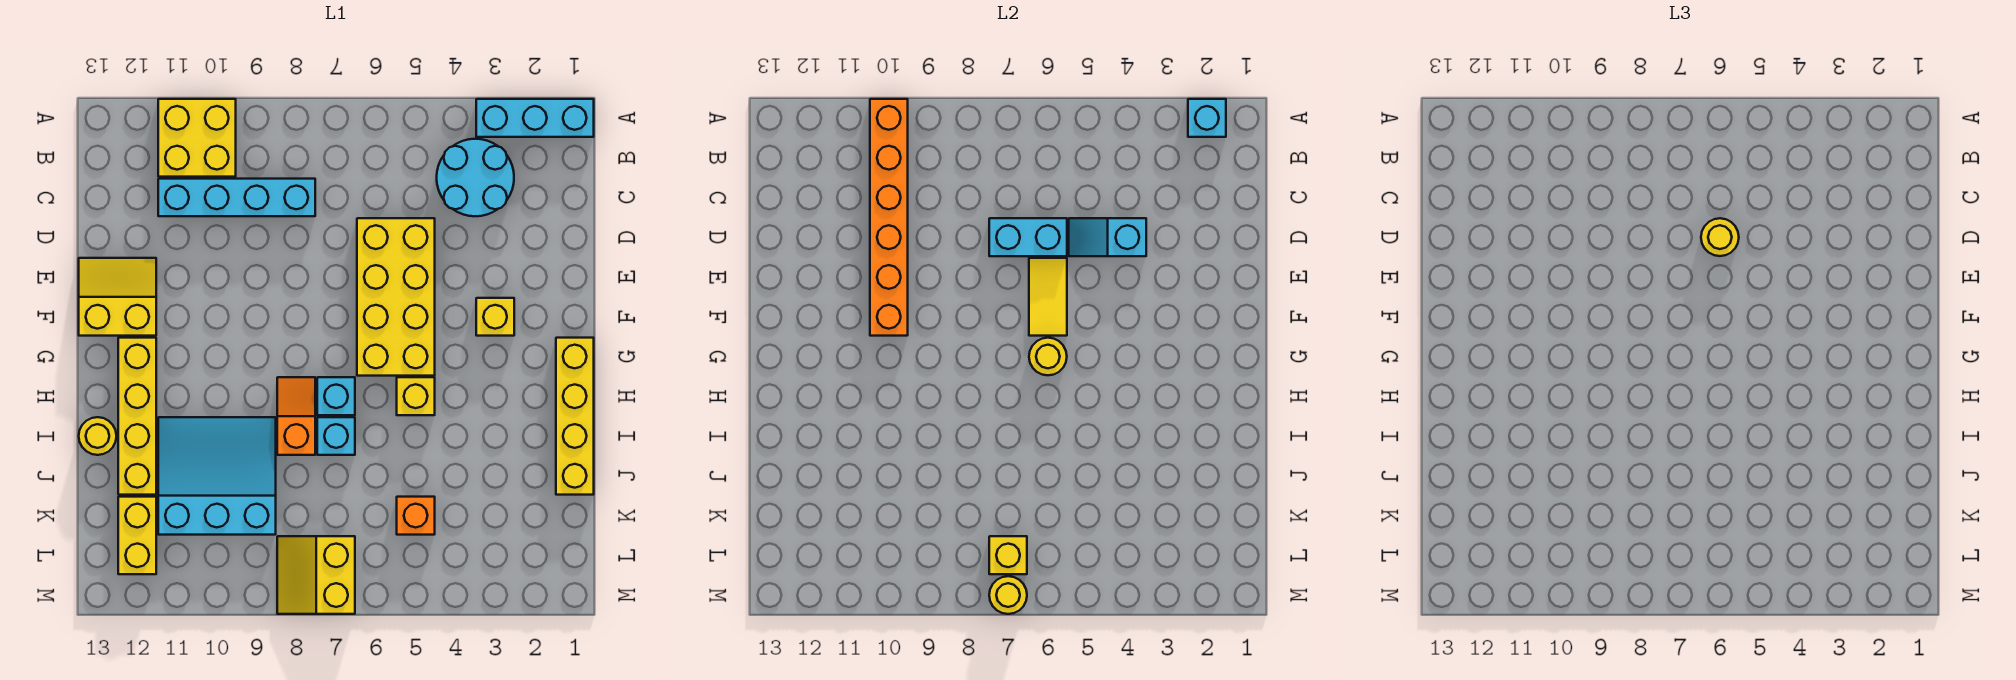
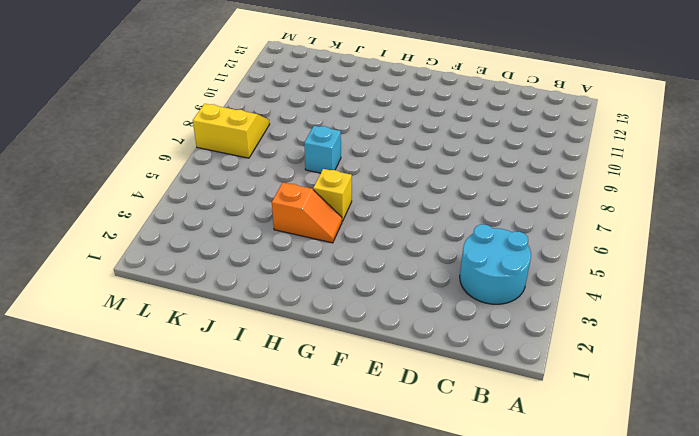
orange 1x2 slope [272,182,342,243] -> orange 1x2 slope moved to [277,377,315,455]
none -> cyan 1x3 brick [476,99,594,137]
none -> yellow 2x2 brick [158,99,236,177]
none -> cyan 1x4 brick [158,179,315,216]

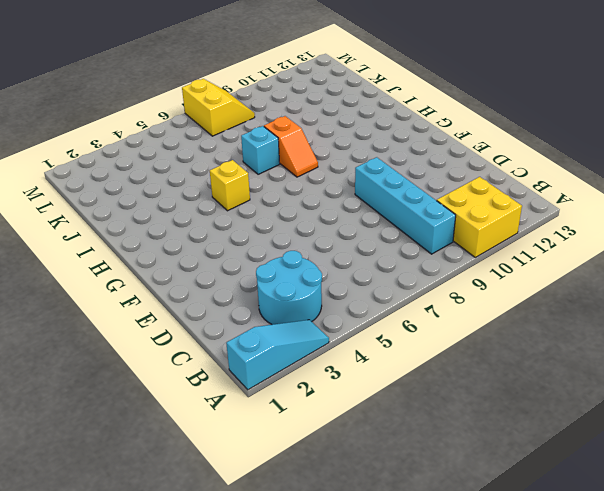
cyan 1x3 slope [226,320,329,390] -> cyan 1x3 brick [476,99,594,137]
cyan 1x4 brick [355,157,456,254] -> cyan 1x4 brick turned to [158,179,315,216]
none -> yellow 2x4 brick [357,218,435,376]
none -> yellow 2x2 slope [79,258,156,336]
none -> yellow 1x1 brick [476,298,514,336]

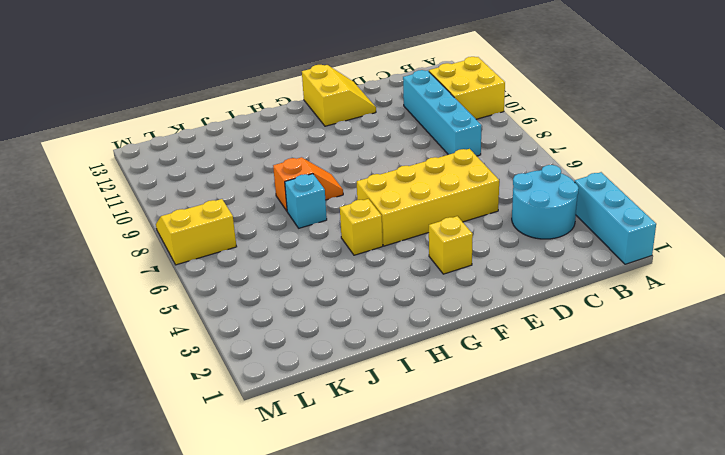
none -> yellow 1x4 brick [556,338,594,495]
none -> yellow 1x4 brick [118,338,156,495]
none -> cyan 1x1 brick [317,377,355,415]

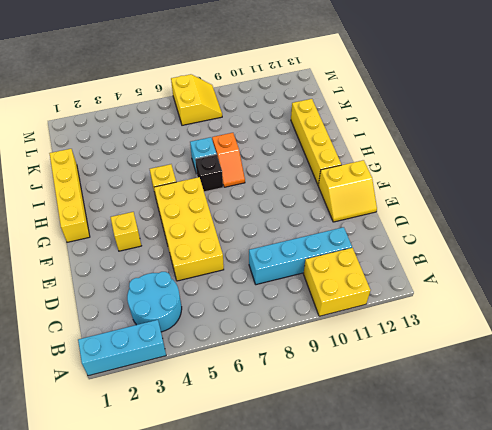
black 1x1 brick [195,154,223,192] -> cyan 1x1 brick [317,377,355,415]
none -> cyan 3x3 slope [158,417,276,535]
none -> yellow 1x1 round brick [79,417,116,455]
none -> orange 1x1 brick [397,497,435,535]

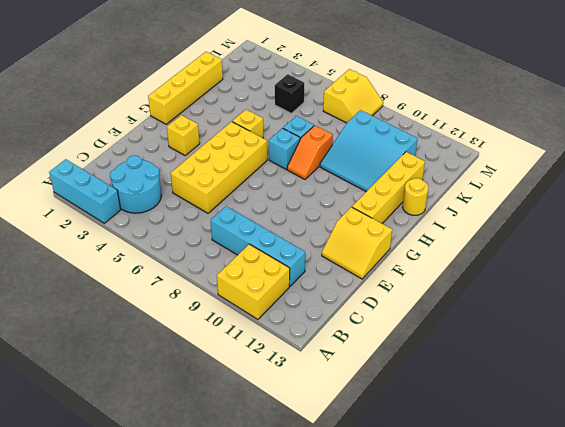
black 1x1 brick [275,74,304,113] -> orange 1x1 brick [397,497,435,535]
none -> yellow 1x2 brick [118,497,156,574]
none -> cyan 1x1 brick [1188,99,1226,137]
none -> orange 1x6 brick [870,99,908,336]

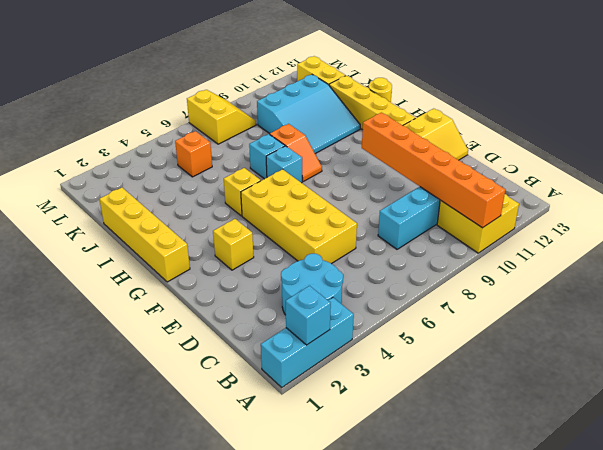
none -> cyan 1x2 slope [1069,218,1146,256]
none -> cyan 1x2 brick [989,218,1067,256]
none -> yellow 1x2 tile [1029,258,1067,336]

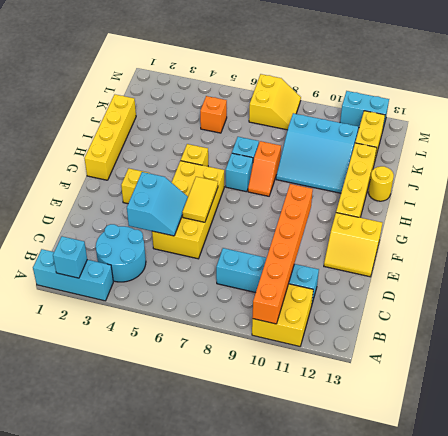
cyan 2x2 slope [127,172,188,236] -> cyan 1x2 slope [1069,218,1146,256]
cyan 1x2 brick [340,91,389,128] -> cyan 1x2 brick moved to [989,218,1067,256]
none -> yellow 1x1 round brick [1029,338,1067,375]
none -> yellow 1x1 brick [989,536,1027,574]
none -> yellow 1x1 round brick [989,576,1027,614]

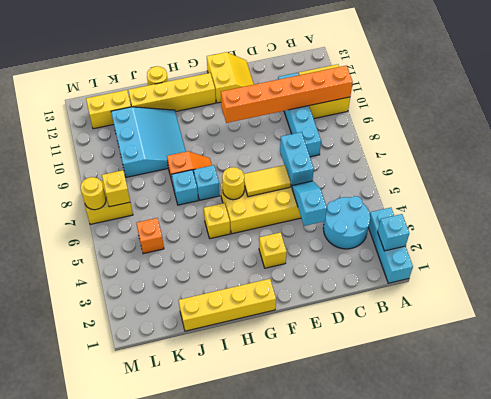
none -> yellow 1x1 round brick [1701,218,1739,256]

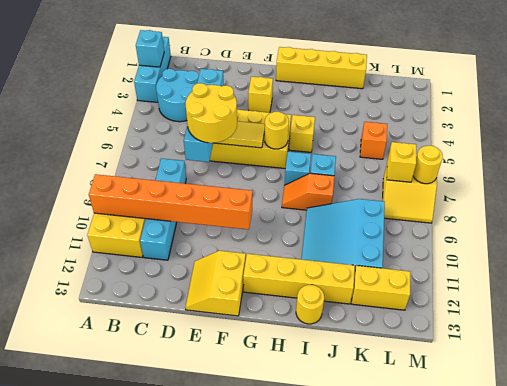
yellow 2x2 round brick [186,83,237,143] -> yellow 1x1 round brick [1701,218,1739,256]

